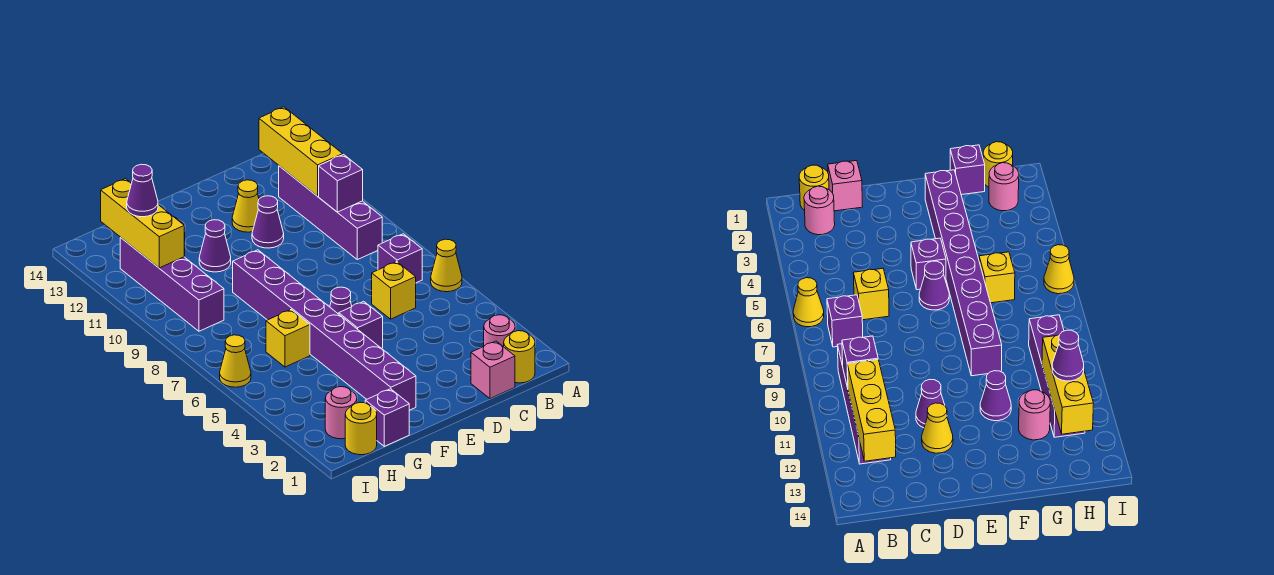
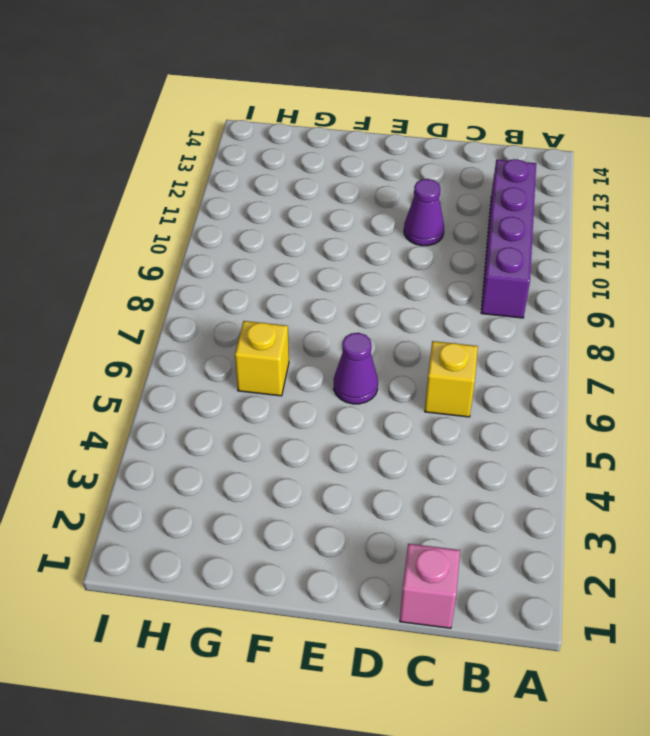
none -> yellow 1x1 cone [431,239,462,292]
none -> yellow 1x1 round brick [504,331,535,383]
none -> pink 1x1 round brick [484,315,515,347]

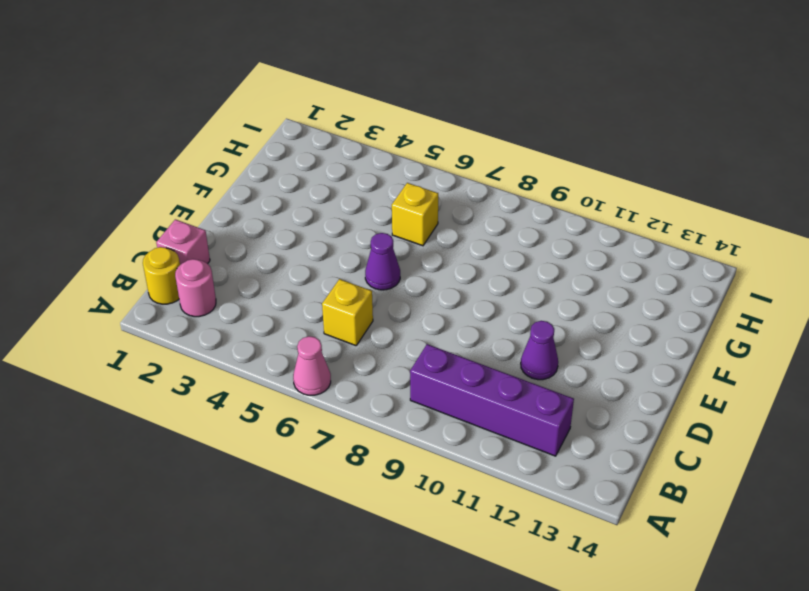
pink 1x1 cone [293,336,331,395] -> yellow 1x1 cone [431,239,462,292]
none -> purple 1x1 brick [378,234,422,283]
none -> yellow 1x1 cone [232,180,259,232]
none -> purple 1x1 brick [339,301,383,348]

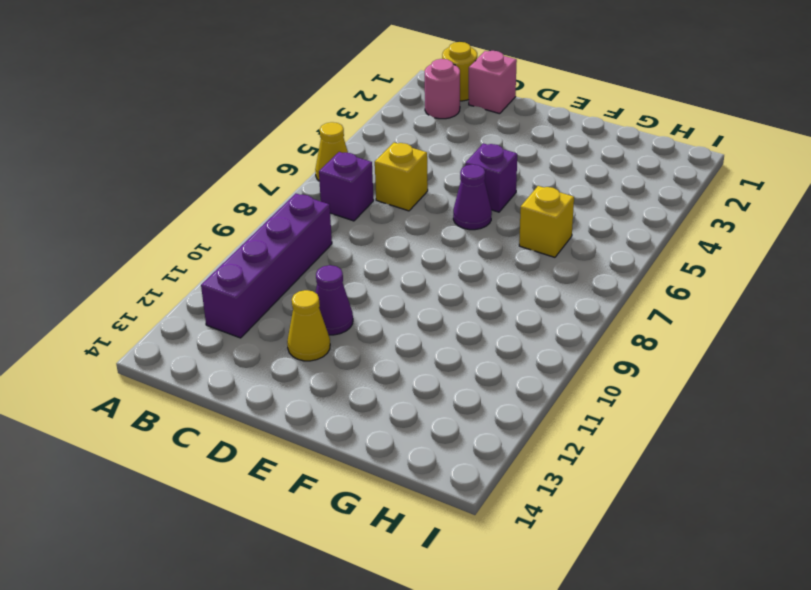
none -> purple 1x8 brick [233,250,416,410]
none -> purple 1x1 cone [199,220,231,272]
none -> purple 1x1 brick [365,389,409,446]

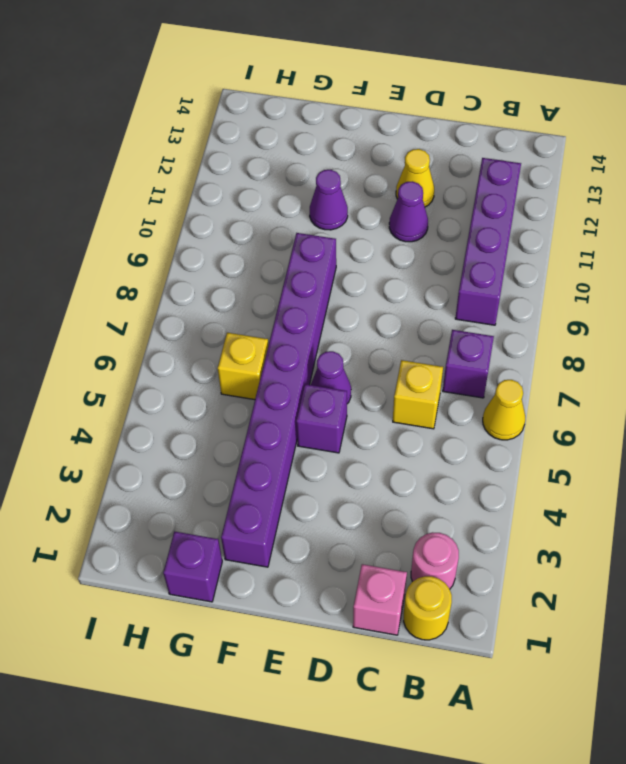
none -> pink 1x1 round brick [1019,390,1050,440]
none -> yellow 1x1 round brick [345,402,377,455]
none -> pink 1x1 round brick [325,387,357,439]

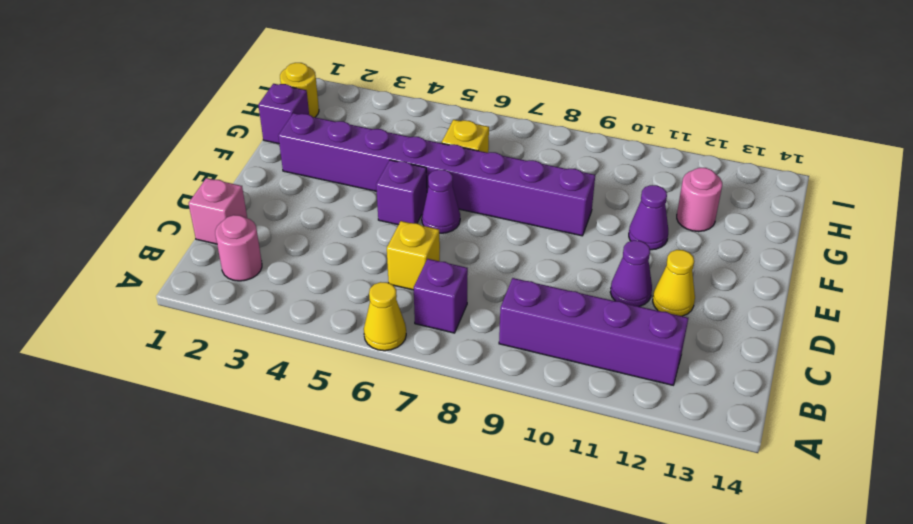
none -> yellow 1x1 round brick [504,331,535,383]
none -> pink 1x1 round brick [325,387,357,439]
none -> purple 1x4 brick [120,238,224,331]

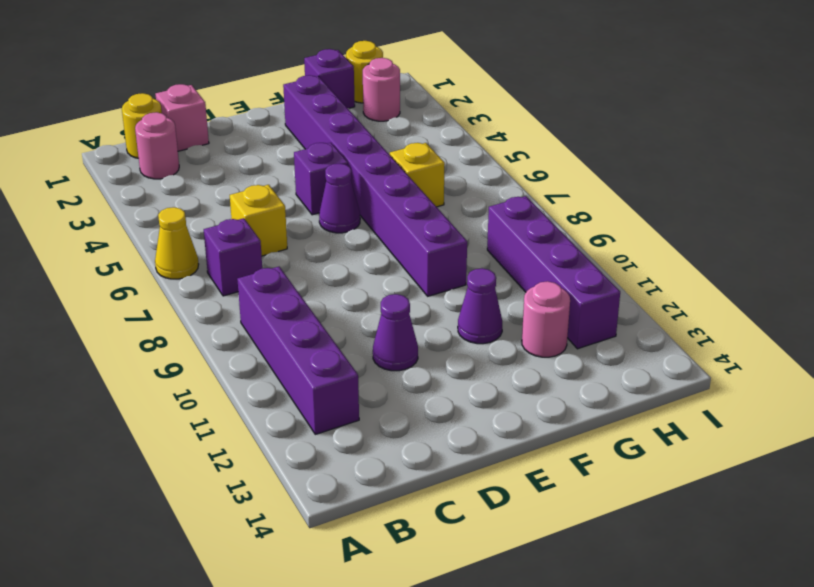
none -> yellow 1x1 cone [232,180,259,232]
none -> yellow 1x1 cone [220,335,251,387]
none -> purple 1x1 brick [319,155,363,212]

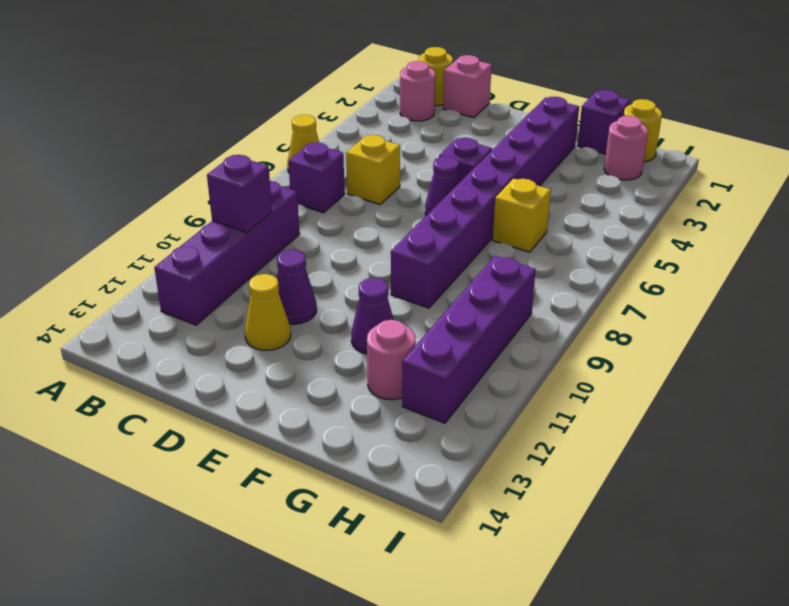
none -> yellow 1x1 cone [220,335,251,387]
none -> yellow 1x3 brick [259,107,343,196]
none -> yellow 1x3 brick [101,179,184,268]

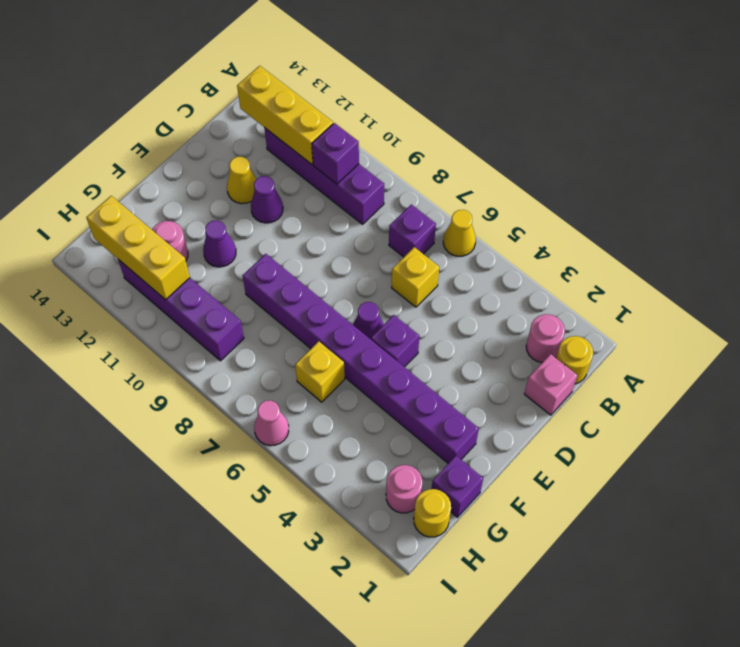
pink 1x1 cone [254,400,289,446] -> yellow 1x1 cone [220,335,251,387]
none -> purple 1x1 cone [127,164,158,217]

